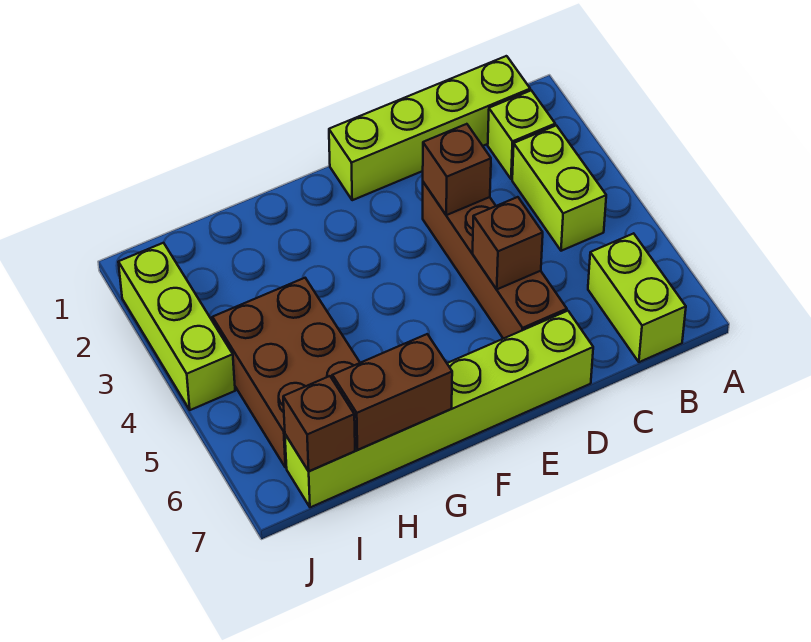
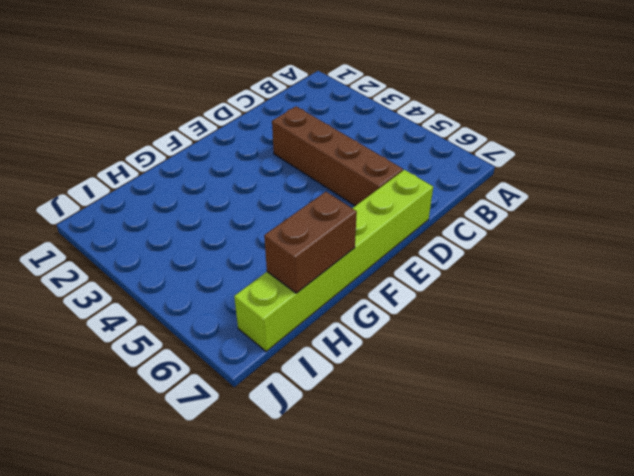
none -> lime 1x4 brick [329,56,530,200]
none -> lime 1x1 brick [488,90,555,179]
none -> lime 1x2 brick [512,125,606,251]

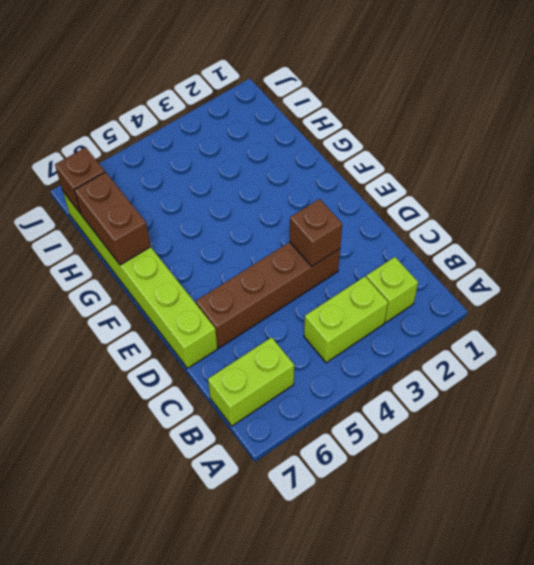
none -> lime 1x4 brick [329,56,530,200]
none -> brown 2x3 brick [213,278,360,468]
none -> lime 1x3 brick [118,243,235,410]

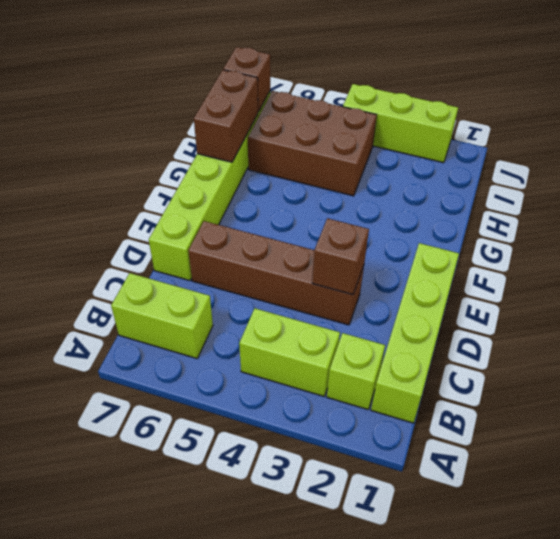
none -> brown 1x1 brick [473,197,543,289]

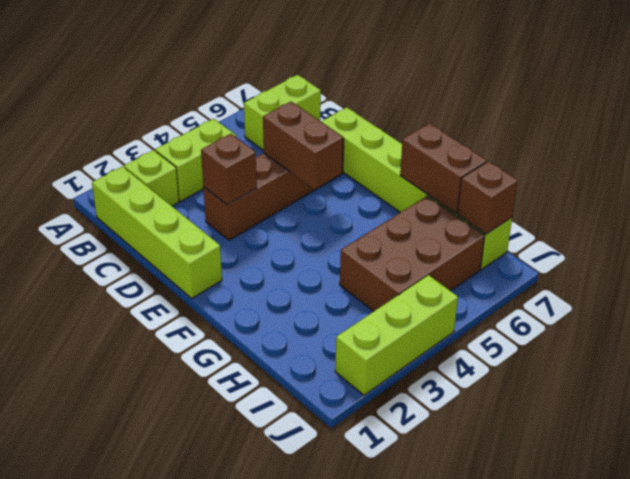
brown 1x2 brick [263,102,343,189] -> brown 1x1 brick [473,197,543,289]

